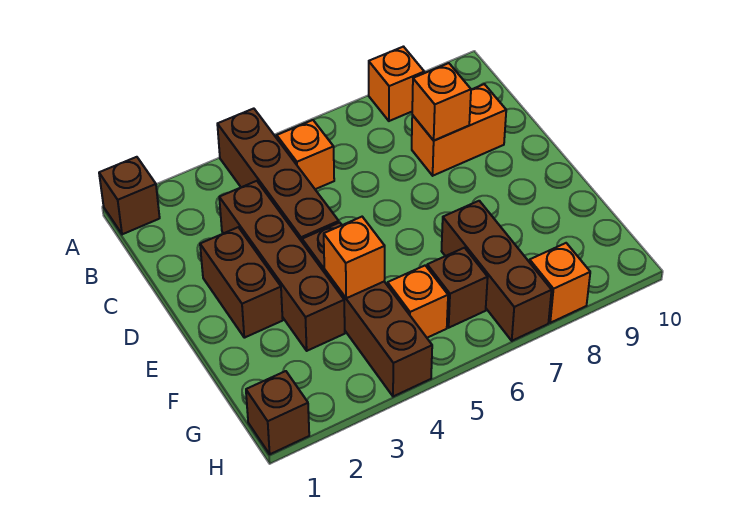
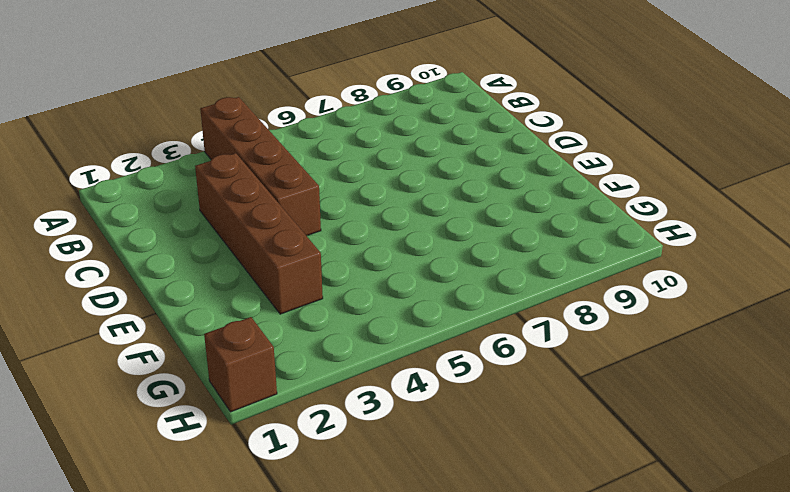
none -> brown 1x1 brick [99,157,160,234]
none -> orange 1x1 brick [369,47,424,121]
none -> orange 1x1 brick [277,120,334,189]

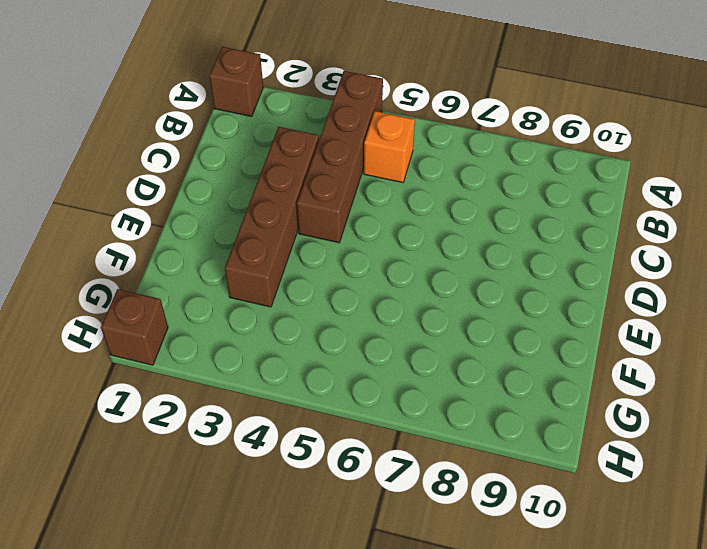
none -> orange 1x1 brick [369,47,424,121]
none -> orange 1x2 brick [412,84,506,176]
none -> brown 1x2 brick [200,227,283,338]

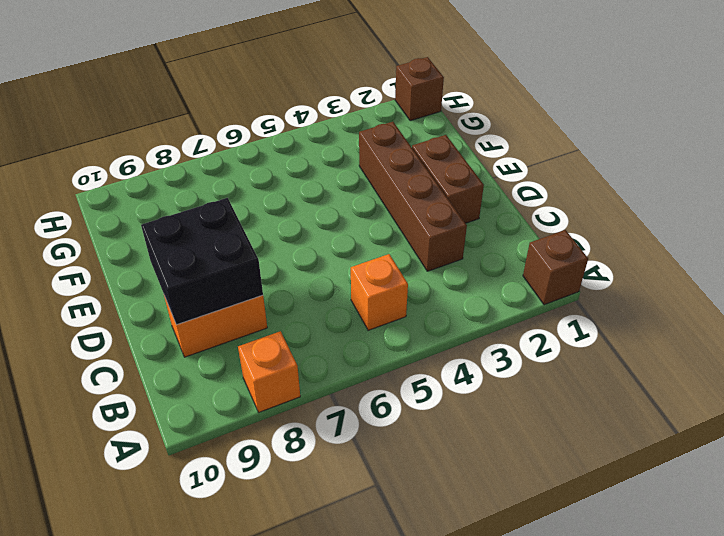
black 2x2 brick [141,198,263,325] -> orange 1x1 brick [412,63,471,141]
none -> brown 1x4 brick [217,109,339,241]
none -> brown 1x4 brick [302,222,432,397]
none -> brown 1x3 brick [442,201,552,341]

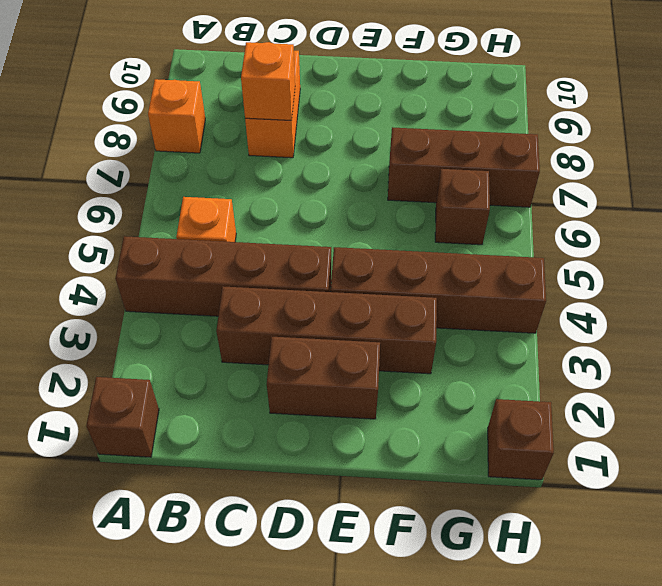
none -> orange 1x1 brick [388,266,448,338]
none -> orange 1x1 brick [530,243,590,323]
none -> orange 1x1 brick [324,217,385,298]

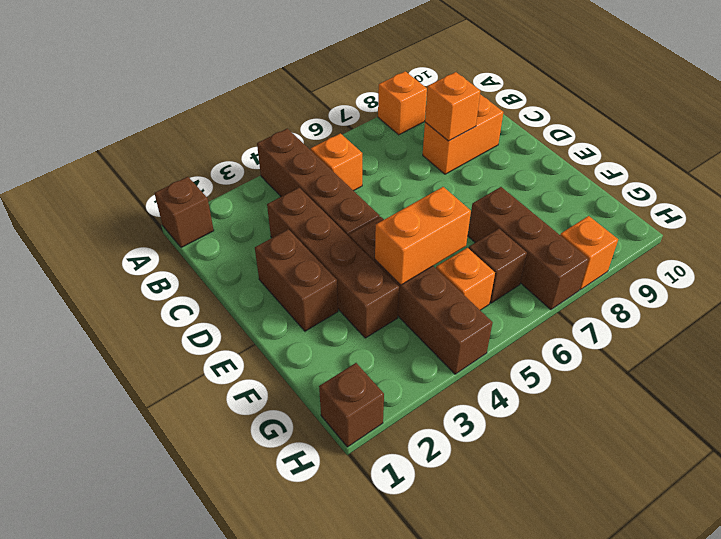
orange 1x2 brick [375,187,471,285] -> orange 1x1 brick [324,217,385,298]

